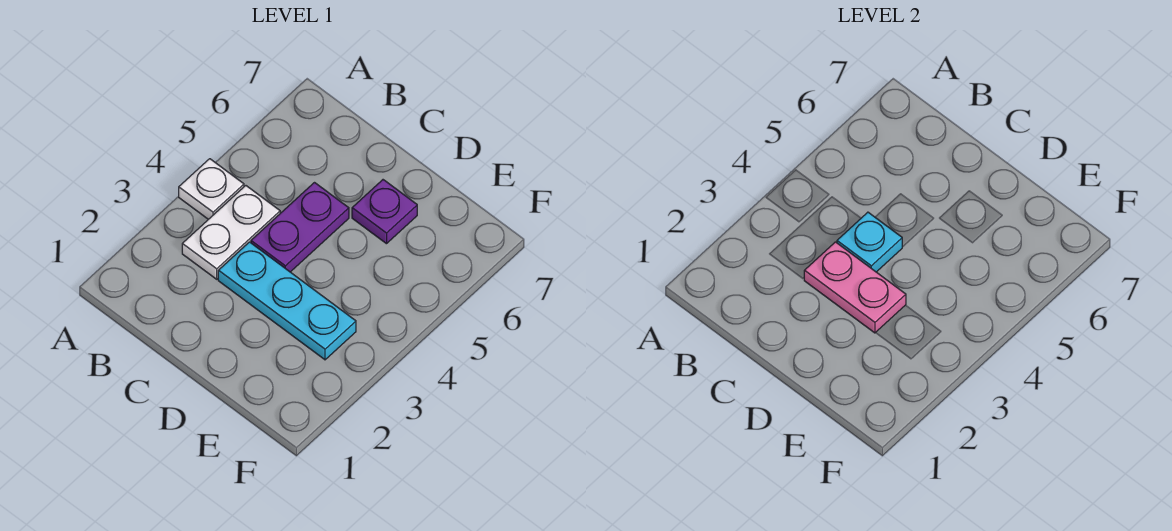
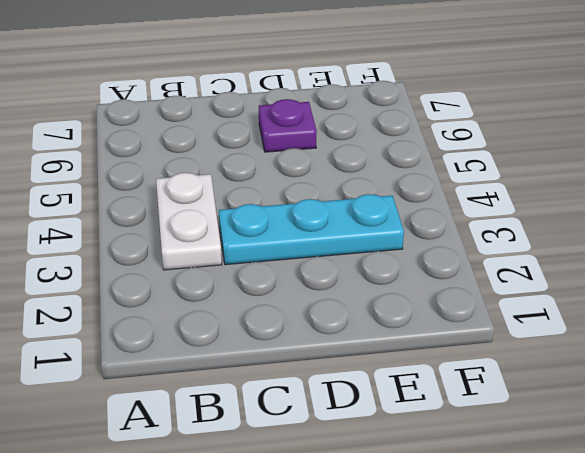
none -> white 1x1 plate [179,159,244,219]
none -> purple 1x2 plate [251,183,349,272]

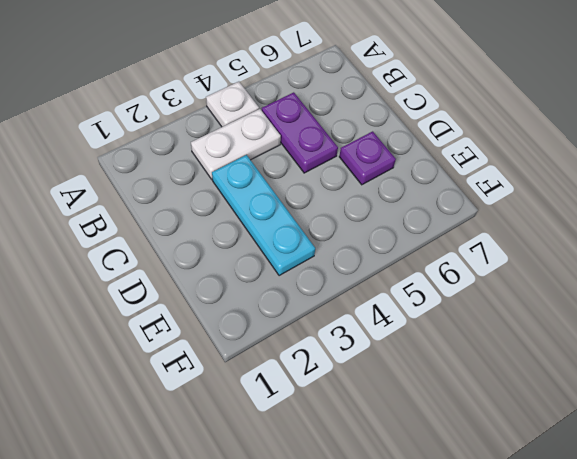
purple 1x2 plate [262,92,338,173] -> purple 1x2 plate turned to [251,183,349,272]
none -> pink 1x2 plate [804,242,906,333]
none -> cyan 1x1 plate [837,212,902,272]

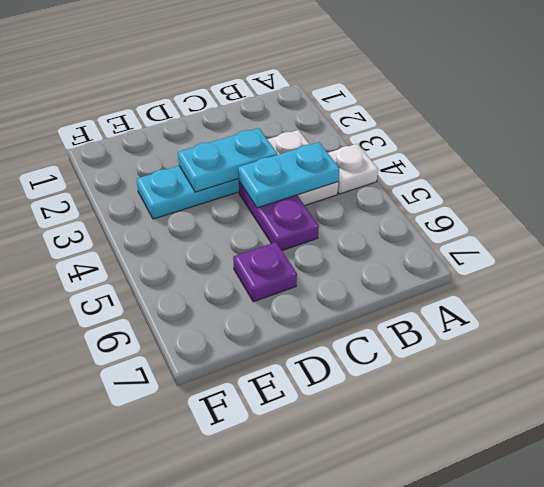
cyan 1x2 plate [238,142,339,208] -> cyan 1x1 plate [837,212,902,272]
cyan 1x2 plate [178,128,277,192] -> pink 1x2 plate [804,242,906,333]

